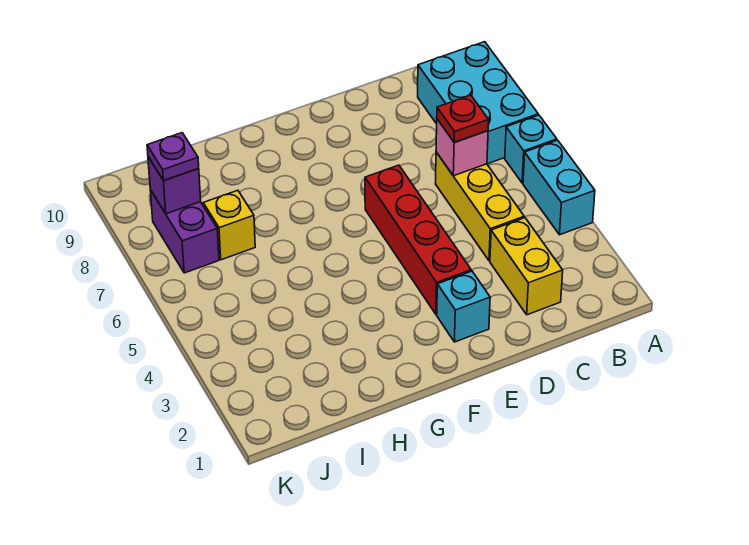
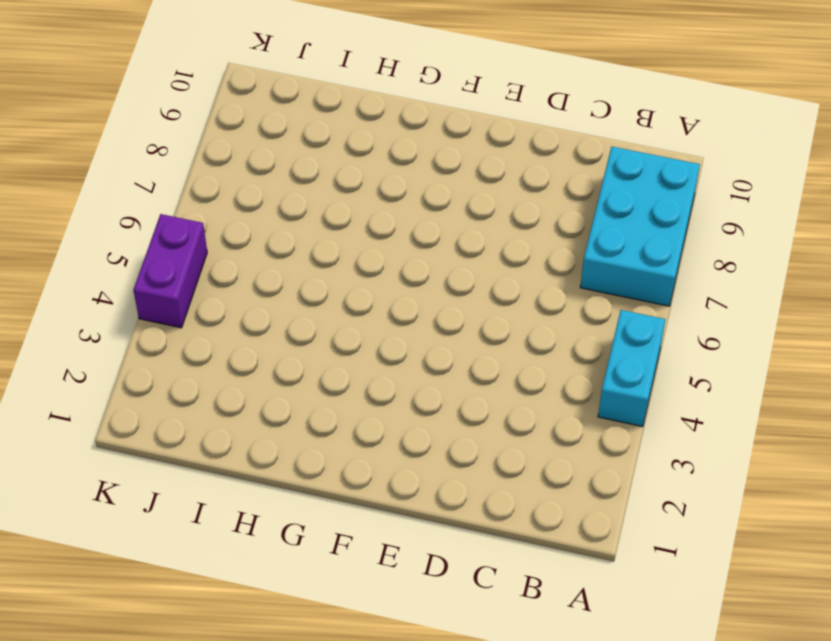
purple 1x2 brick [133,214,207,328] -> purple 1x2 brick moved to [150,190,219,273]
none -> cyan 1x1 brick [505,115,557,183]
none -> yellow 1x2 brick [490,218,563,315]
none -> yellow 1x3 brick [435,152,524,261]

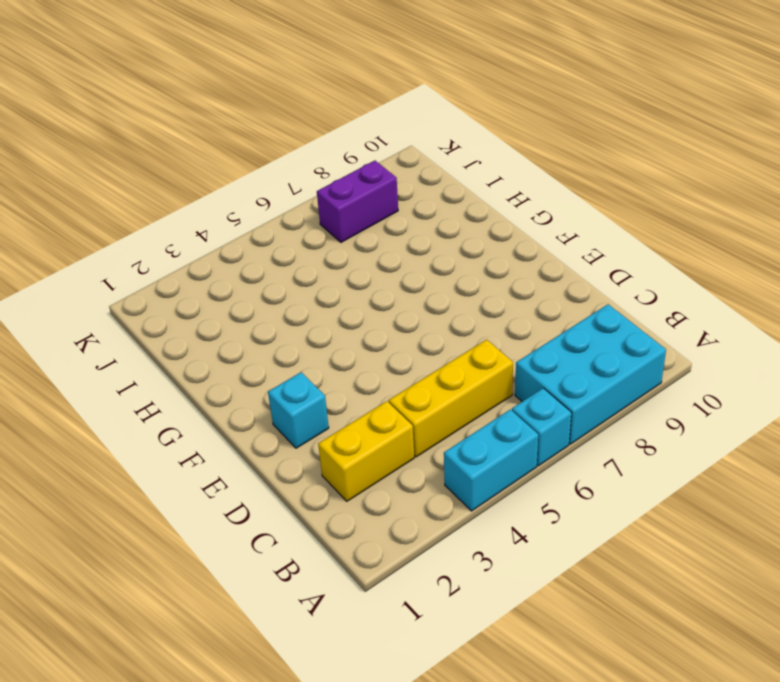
none -> red 1x4 brick [365,165,471,314]
none -> yellow 1x1 brick [203,190,255,260]
none -> pink 1x1 brick [436,119,488,176]

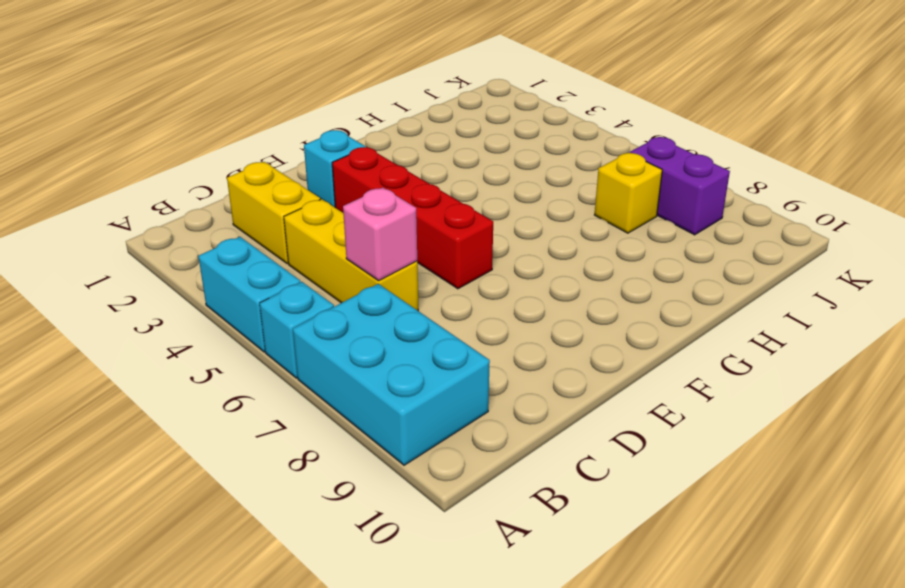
none -> purple 1x1 brick [148,157,201,214]
none -> red 1x1 plate [437,95,489,142]
none -> purple 1x1 plate [147,133,199,181]

